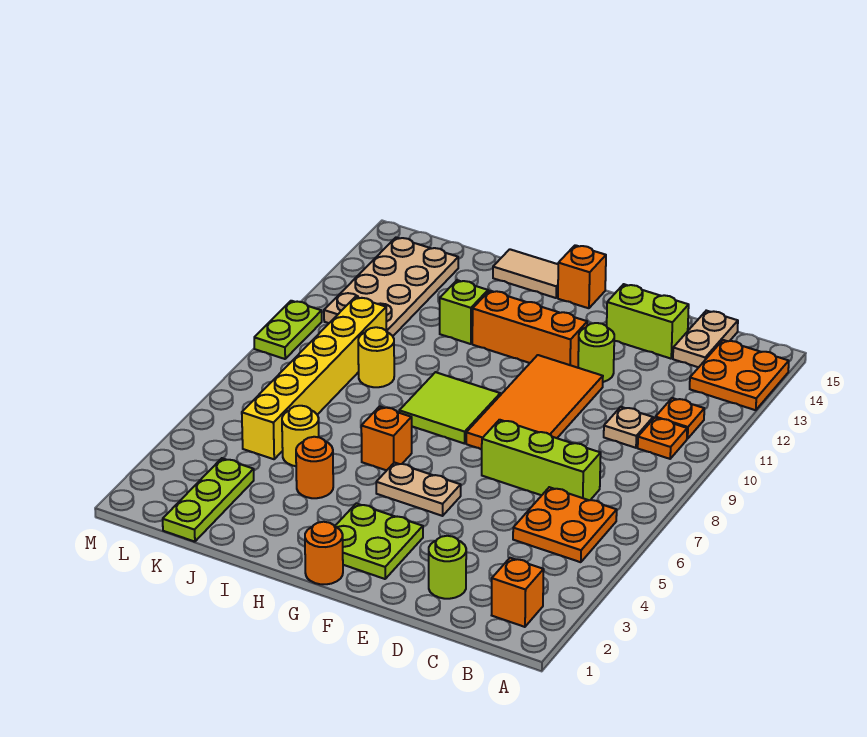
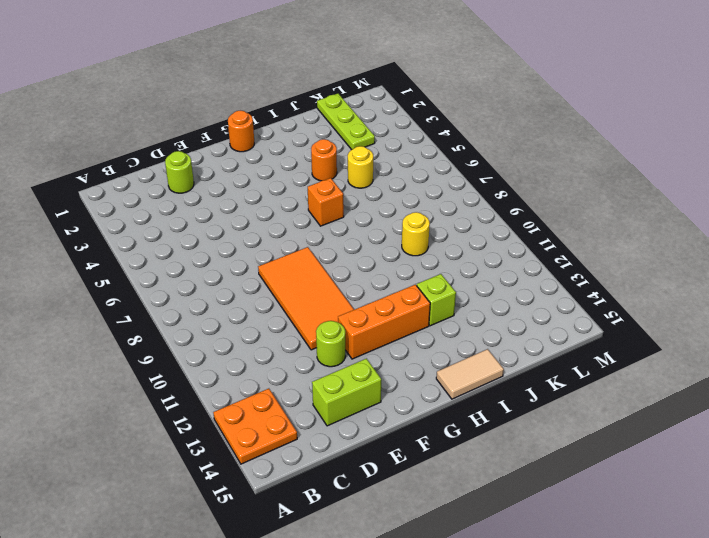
none -> orange 1x1 brick [492,558,544,627]
none -> orange 2x2 plate [513,487,617,562]
none -> orange 1x1 plate [638,418,687,459]

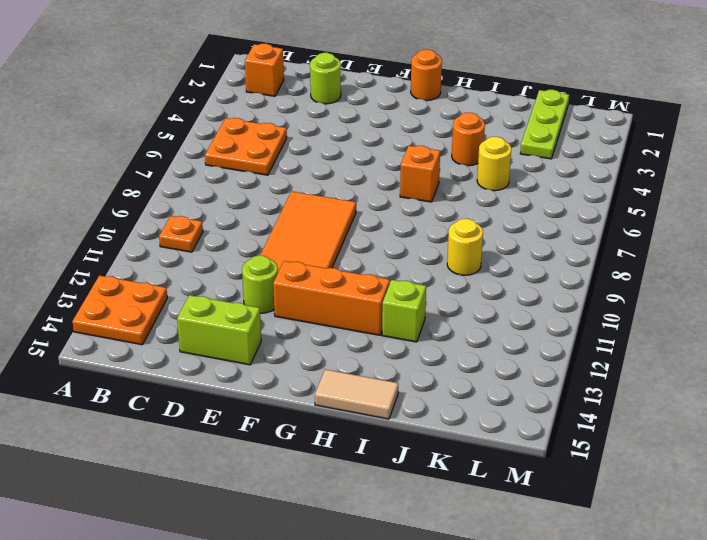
none -> orange 1x1 plate [656,398,704,439]
none -> lime 1x3 brick [482,420,601,500]
none -> tan 1x1 plate [604,407,653,448]

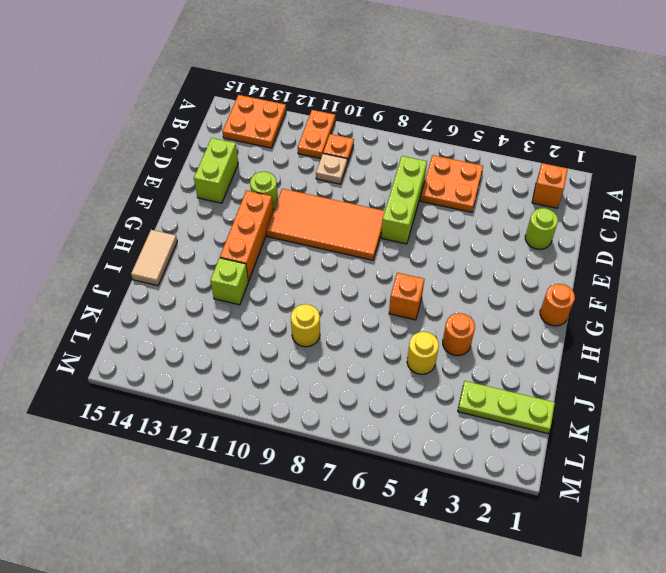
orange 1x2 plate [298,110,335,159] -> orange 1x1 plate [656,398,704,439]
none -> tan 1x2 plate [673,311,738,367]
none -> lime 2x2 plate [335,503,423,579]
none -> tan 1x2 plate [376,463,461,516]

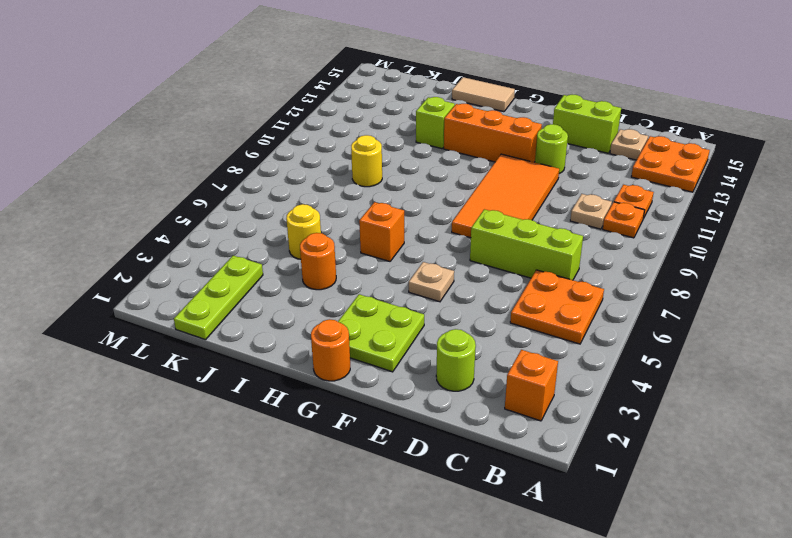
tan 1x1 plate [610,129,648,160] -> tan 1x2 plate [673,311,738,367]
tan 1x1 plate [409,262,454,302] -> tan 1x2 plate [376,463,461,516]
none -> lime 2x2 tile [399,372,500,444]
none -> orange 1x1 brick [558,245,606,308]
none -> yellow 1x6 brick [242,297,386,459]

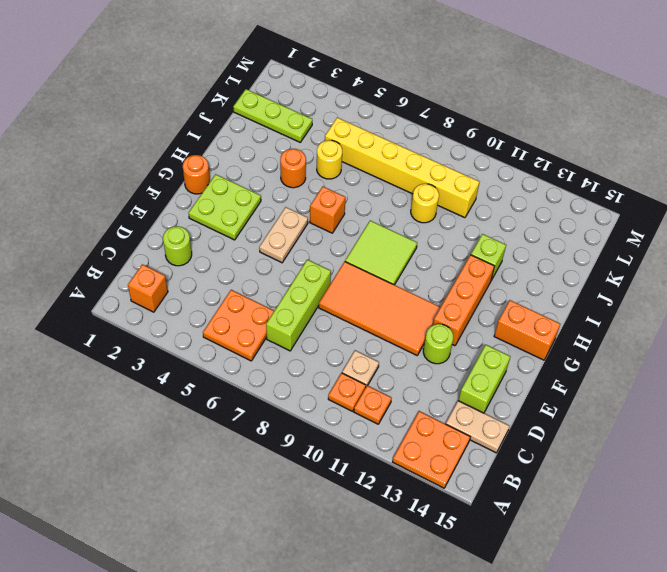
orange 1x2 brick [494,300,560,360] -> orange 1x1 brick [558,245,606,308]
none -> tan 1x2 tile [493,249,558,298]
none -> tan 2x4 plate [324,237,458,336]
none -> lime 1x2 plate [254,301,322,359]

